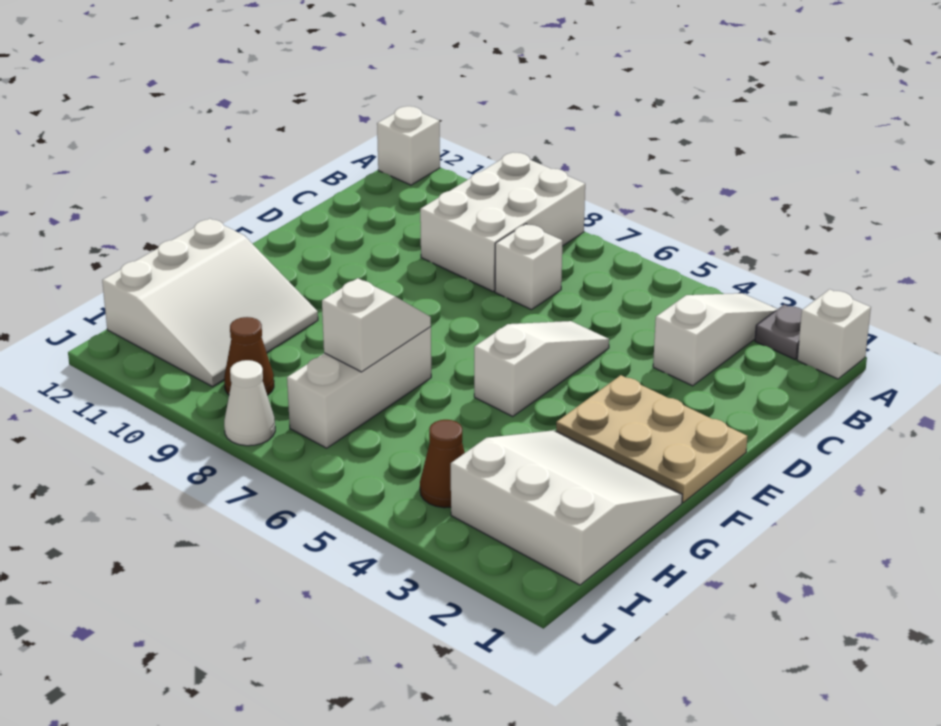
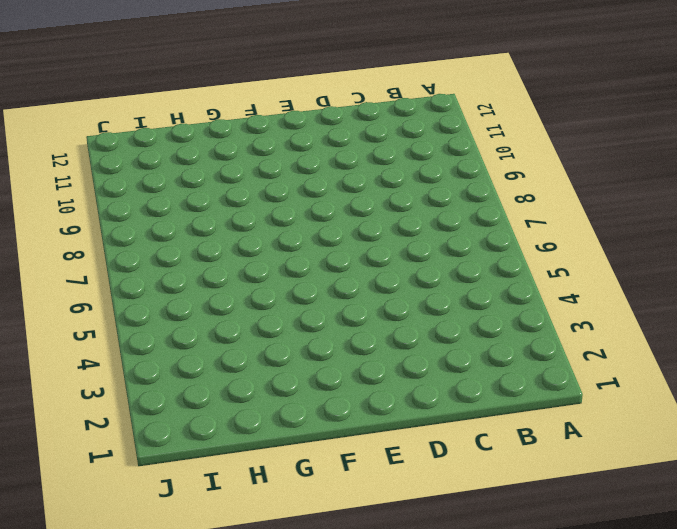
none -> white 1x1 brick [797,289,871,379]
none -> grey 1x1 plate [755,305,802,359]
none -> white 1x3 slope [653,293,777,386]

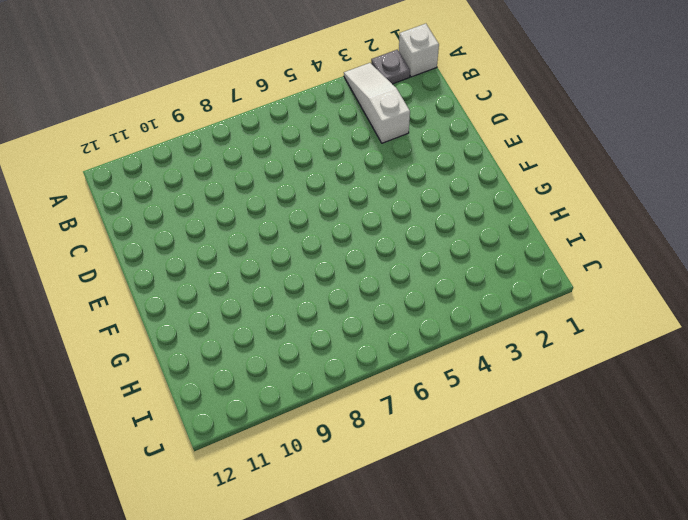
none -> white 2x3 brick [420,153,585,291]
none -> white 1x1 brick [377,106,440,185]
none -> white 1x1 brick [495,224,563,310]

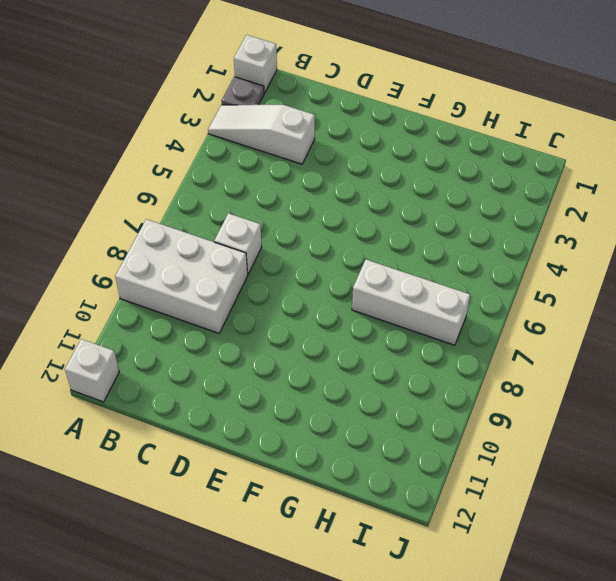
none -> white 1x3 slope [474,321,609,416]
none -> tan 2x3 plate [556,375,747,502]
none -> white 3x3 slope [451,430,682,585]

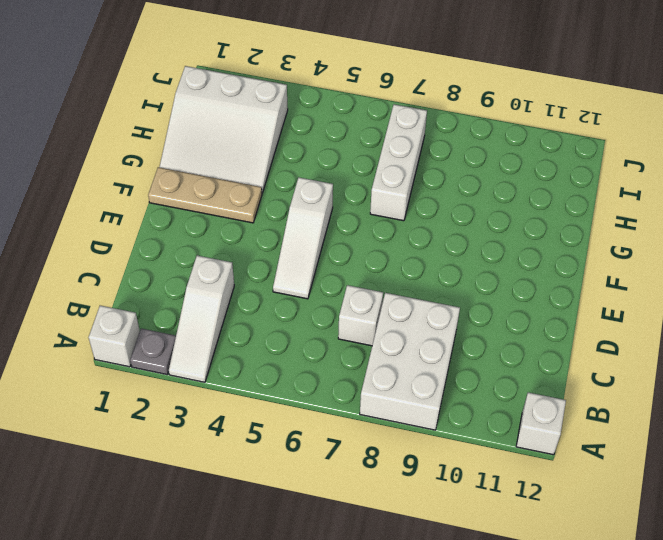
tan 1x3 plate [148,167,262,223] -> tan 2x3 plate [556,375,747,502]
none -> white 3x3 slope [102,219,318,387]
none -> brown 1x1 cone [420,420,465,508]
none -> brown 1x1 cone [224,317,274,395]

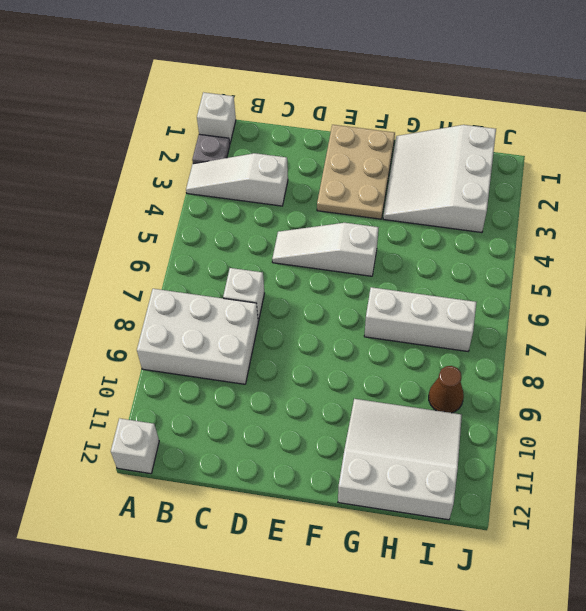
none -> brown 1x1 cone [420,420,465,508]
none -> white 1x1 cone [224,360,275,446]
none -> white 1x2 slope [322,278,431,372]

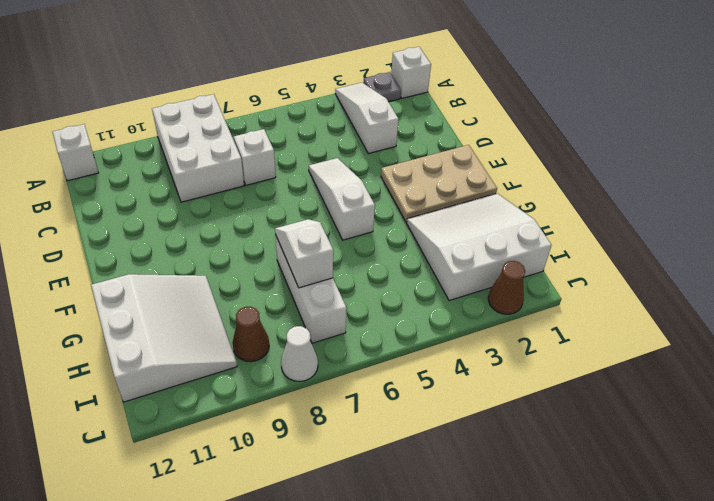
brown 1x1 cone [488,261,525,314] -> brown 1x1 cone moved to [420,420,465,508]

